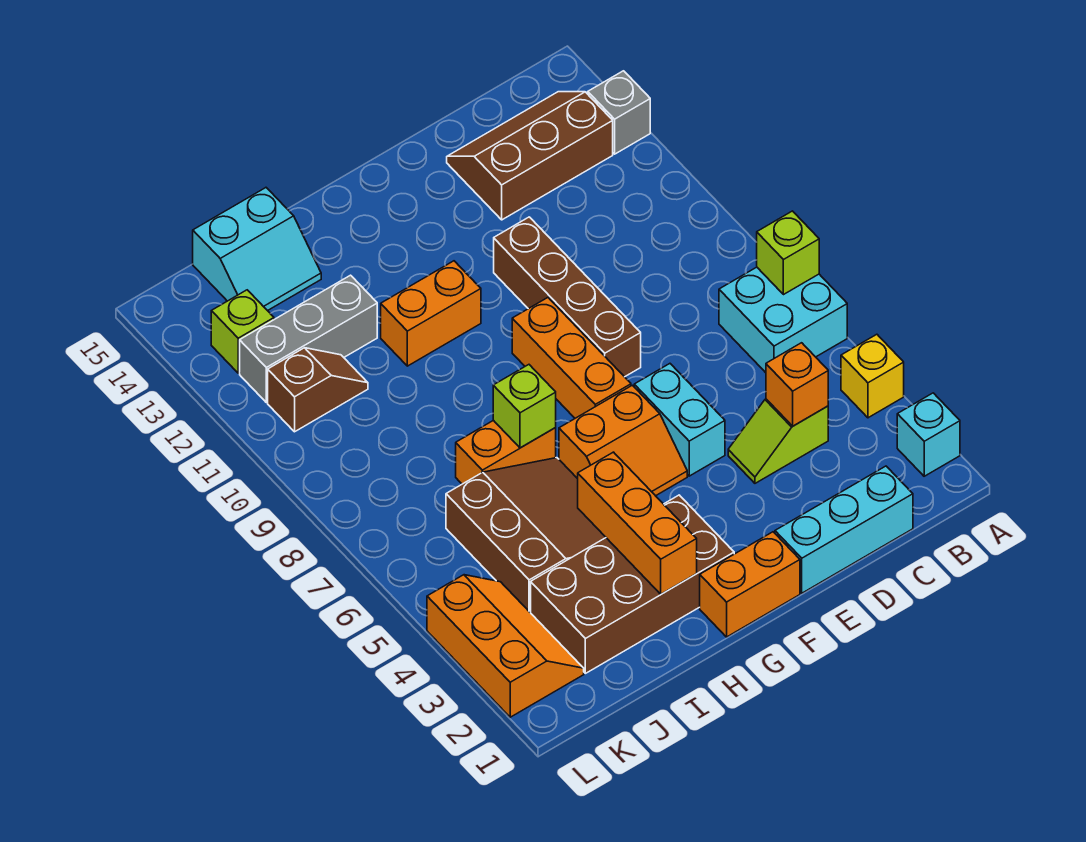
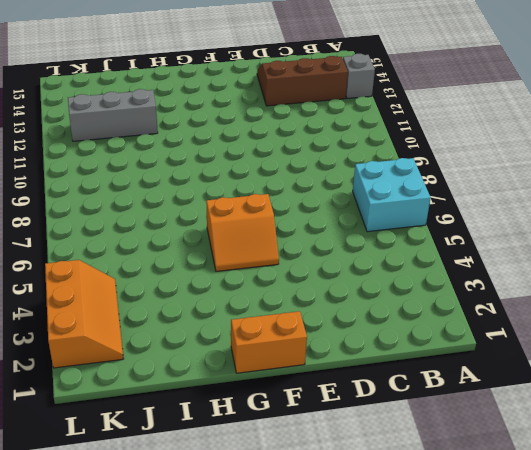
none -> cyan 1x1 brick [897,393,960,476]
none -> yellow 1x1 brick [841,334,904,418]
none -> cyan 1x3 brick [775,466,913,593]

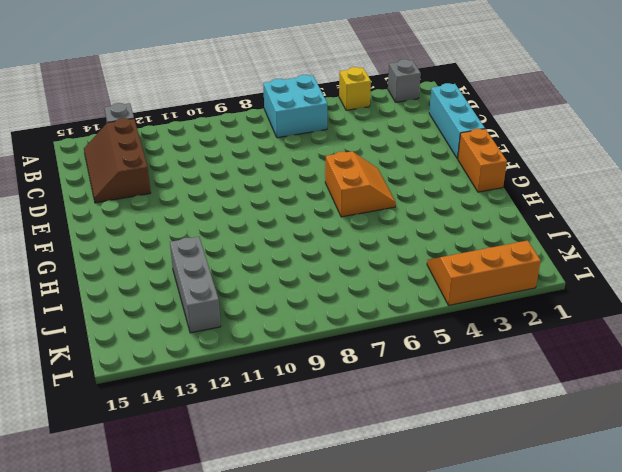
grey 1x1 brick [388,59,421,102] -> cyan 1x1 brick [897,393,960,476]
none -> lime 1x2 slope [728,399,828,483]
none -> cyan 1x2 brick [634,364,725,476]
none -> brown 1x4 brick [494,217,641,377]

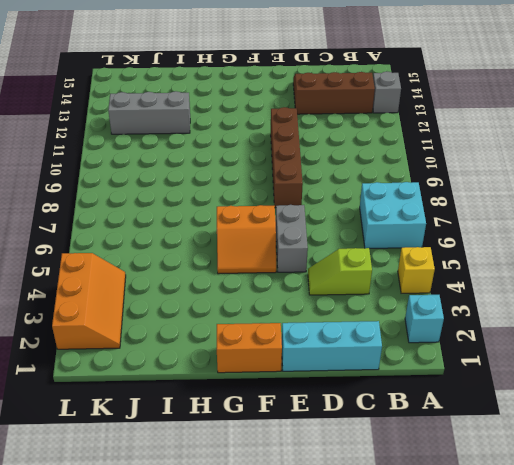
grey 1x2 brick [276,205,308,272] -> cyan 1x2 brick [634,364,725,476]
none -> orange 1x3 brick [512,298,631,418]
none -> brown 2x4 brick [531,495,734,673]
none -> orange 1x2 brick [381,261,481,366]

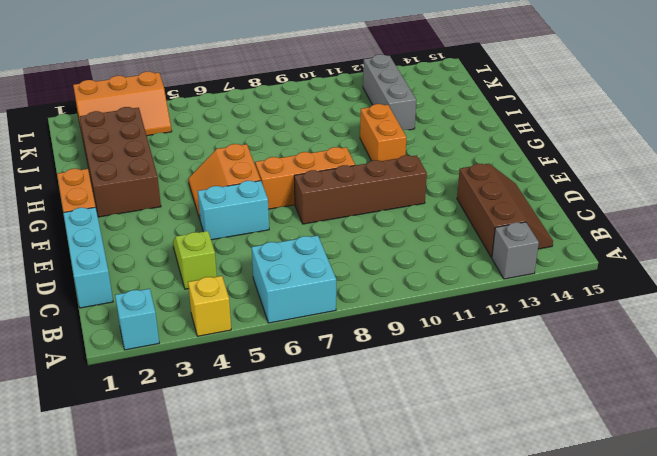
none -> brown 3x3 slope [446,458,606,613]
none -> orange 1x2 brick [456,420,556,484]
none -> cyan 2x2 slope [193,188,321,311]

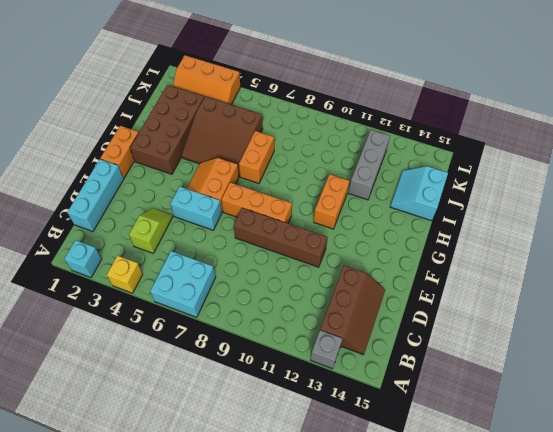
none -> brown 1x2 slope [268,348,368,432]
none -> lime 1x1 brick [211,290,274,373]
none -> lime 1x1 brick [757,211,819,295]

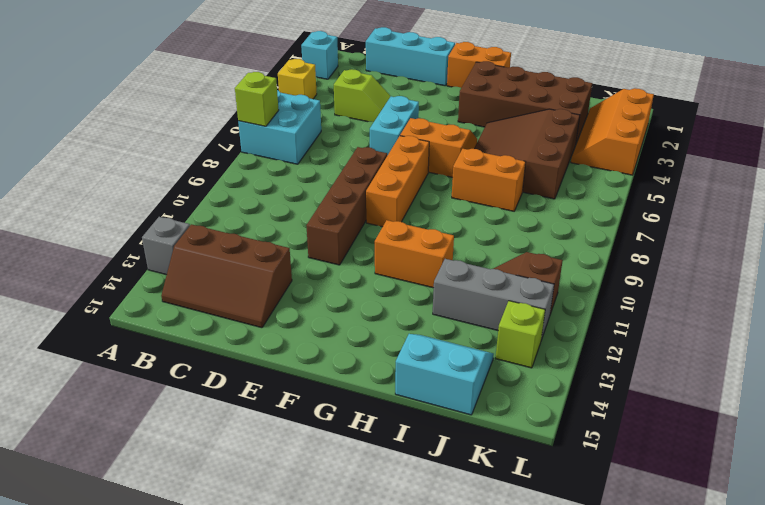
none -> orange 1x1 brick [766,343,828,426]
none -> orange 1x3 brick [578,452,697,594]
none -> lime 1x1 brick [493,365,556,448]

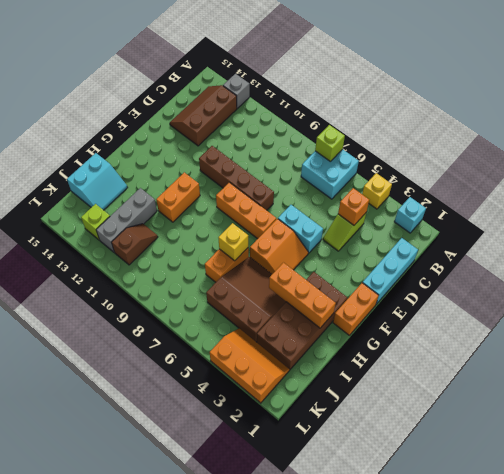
yellow 1x1 brick [218,223,248,261] -> lime 1x1 brick [493,365,556,448]

